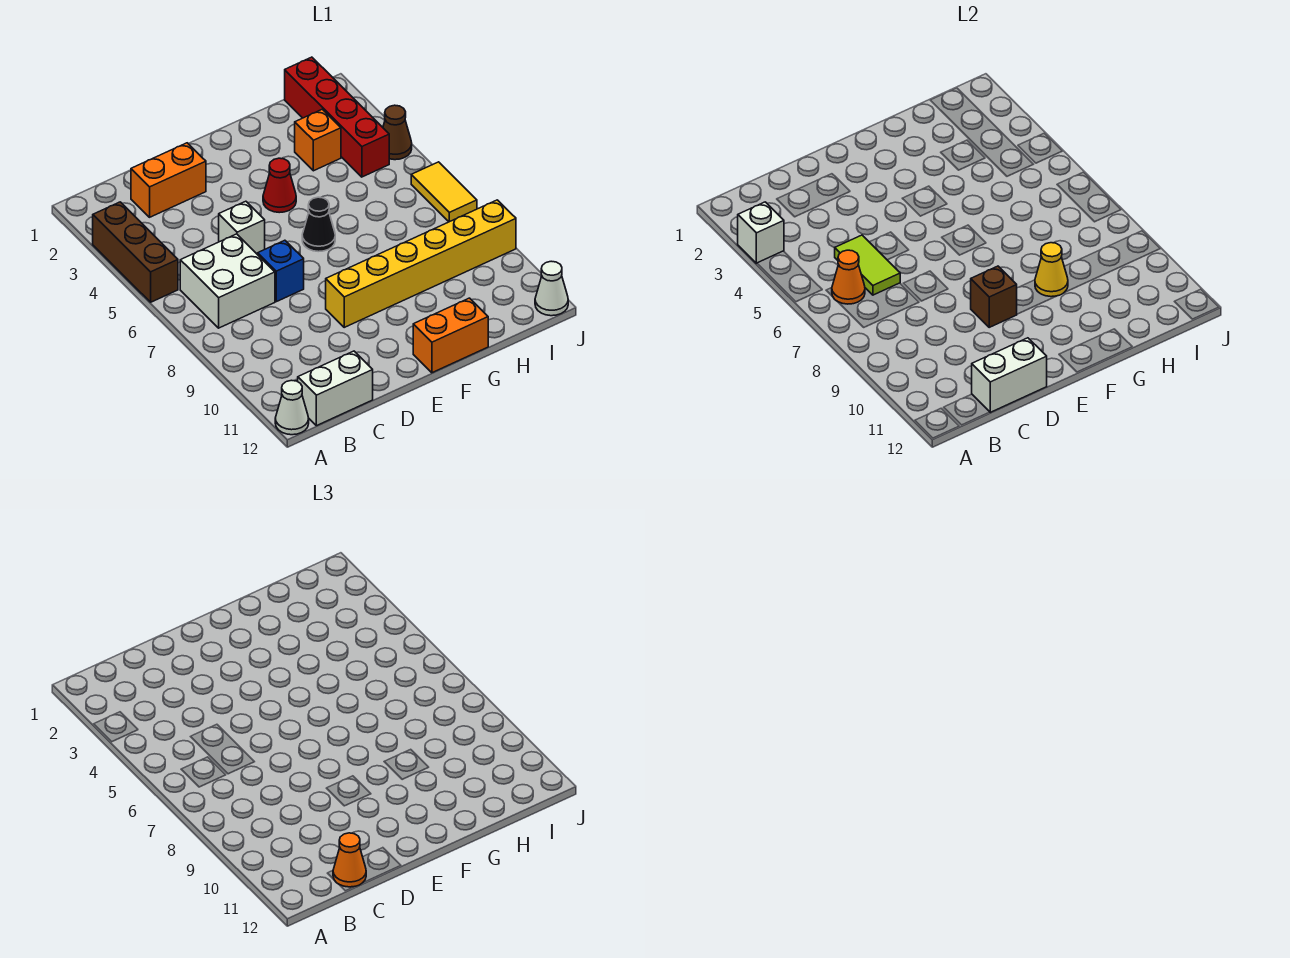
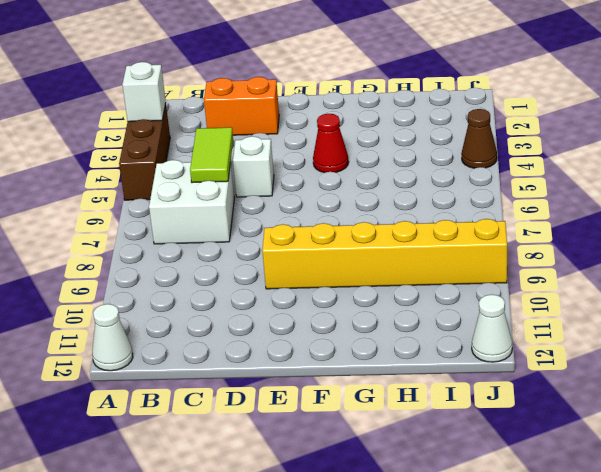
none -> white 1x2 brick [298,351,373,426]
none -> blue 1x1 brick [258,240,304,302]
none -> black 1x1 cone [302,197,335,252]

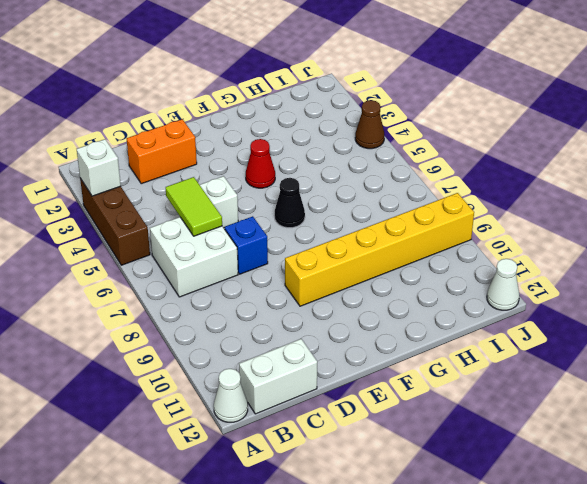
none -> orange 1x2 brick [413,298,488,373]
none -> orange 1x1 brick [295,109,341,171]
none -> red 1x4 brick [285,57,389,177]

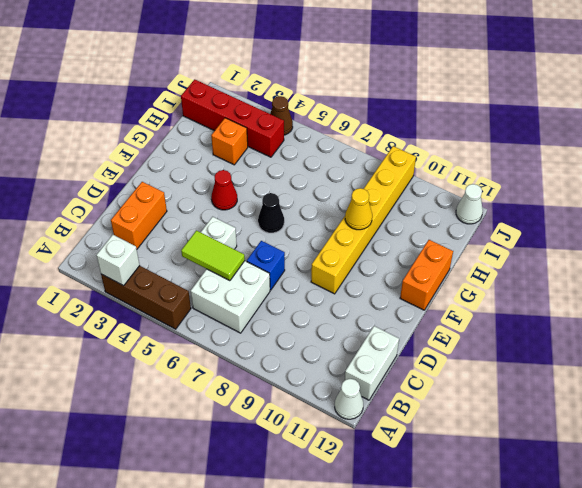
none -> yellow 1x2 tile [411,162,477,222]
none -> orange 1x1 cone [832,250,865,304]
none -> white 1x2 brick [972,338,1047,412]

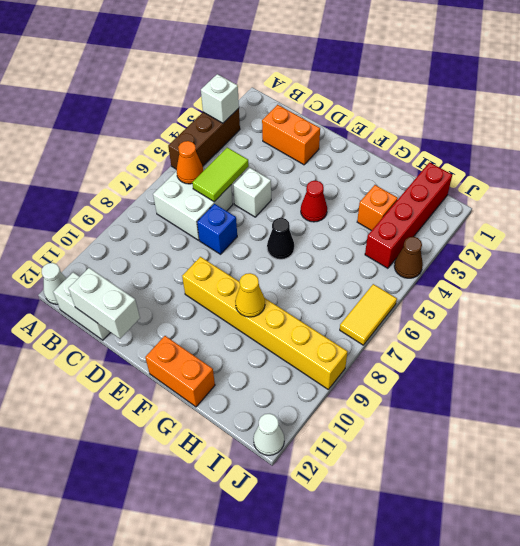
none -> brown 1x1 brick [971,266,1017,327]
none -> orange 1x1 cone [333,833,366,887]

